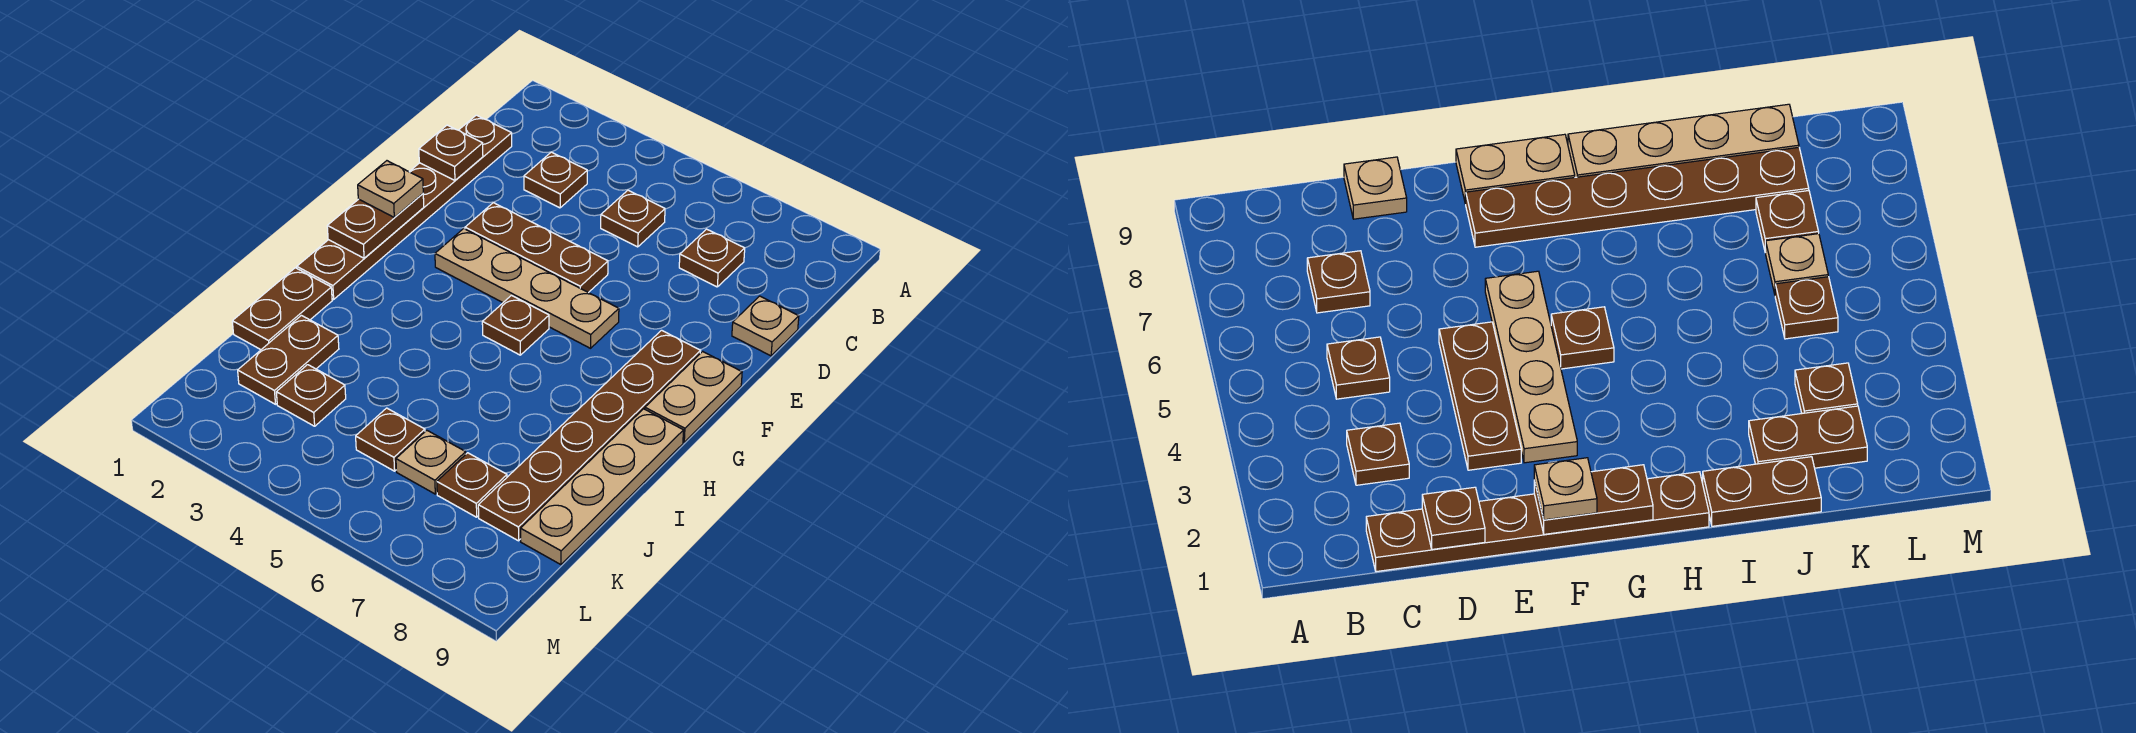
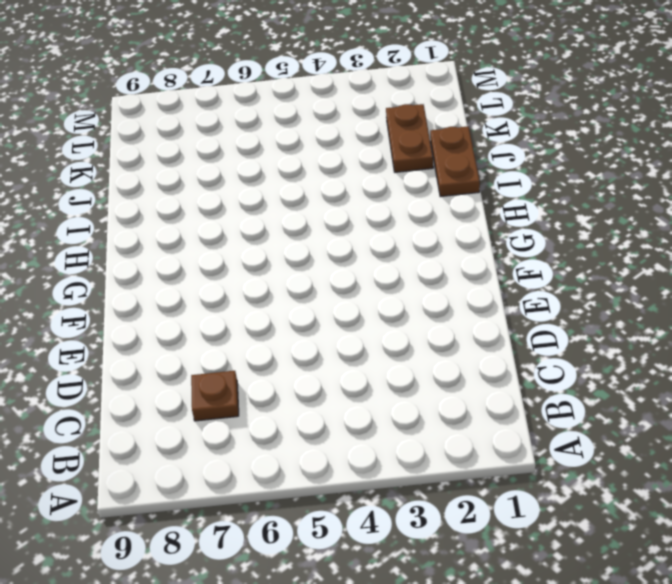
none -> brown 1x6 plate [297,115,512,299]
none -> brown 1x1 plate [524,152,587,208]
none -> brown 1x1 plate [601,190,665,247]

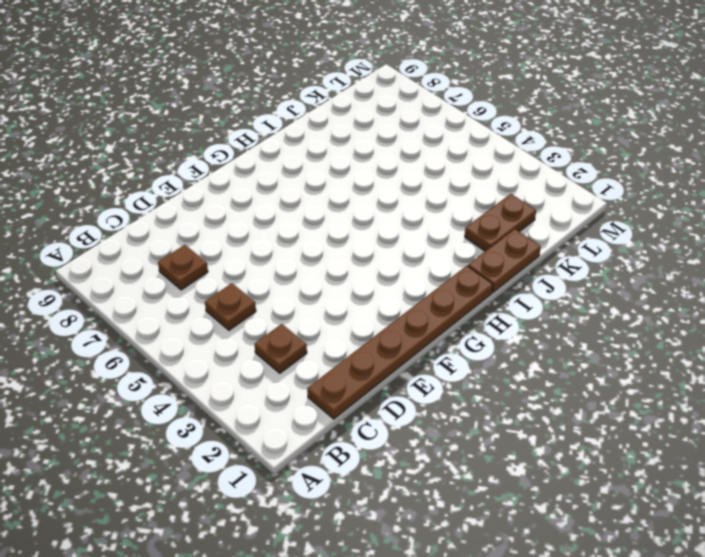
none -> tan 1x1 plate [732,296,799,356]
none -> brown 1x3 plate [465,203,608,293]
none -> tan 1x4 plate [435,229,619,348]

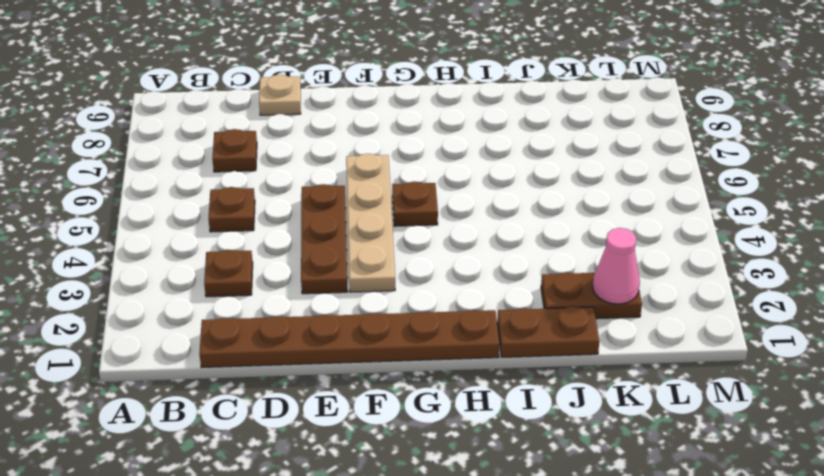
pink 1x1 cone [593,228,640,304] -> none
none -> brown 1x6 plate [478,330,701,541]
none -> tan 1x2 plate [645,351,742,442]
none -> tan 1x4 plate [521,409,684,565]

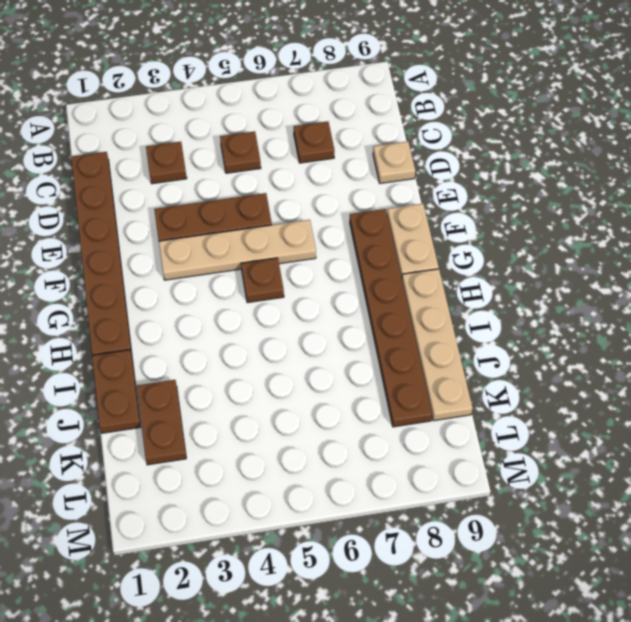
none -> brown 1x1 plate [276,365,346,426]
none -> brown 1x1 plate [356,408,425,471]
none -> tan 1x1 plate [396,430,466,494]

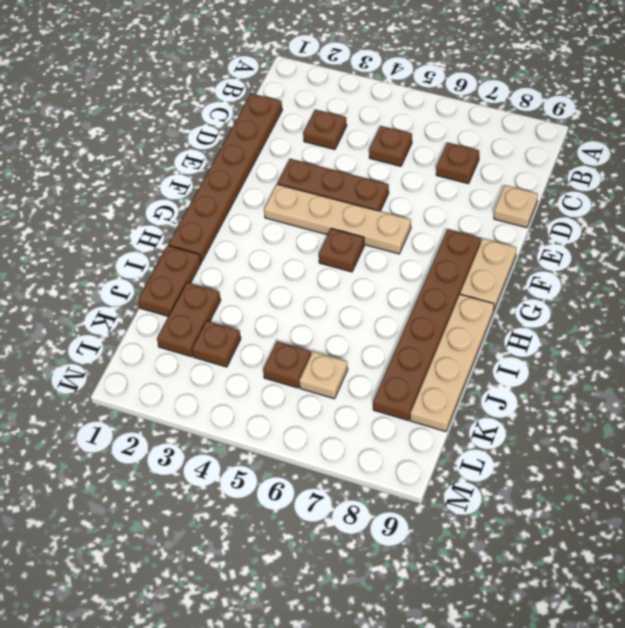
none -> brown 1x1 plate [437,453,507,517]
none -> brown 1x1 plate [419,125,483,180]
none -> brown 1x2 plate [327,194,424,258]

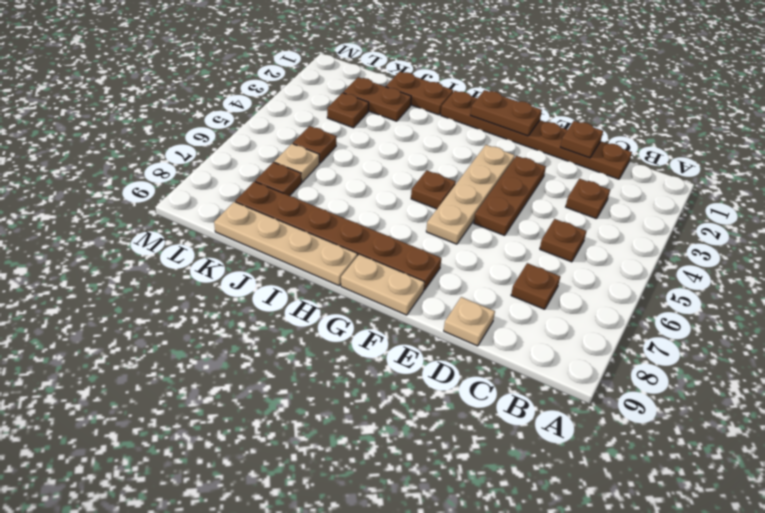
none -> tan 1x1 plate [358,161,423,218]

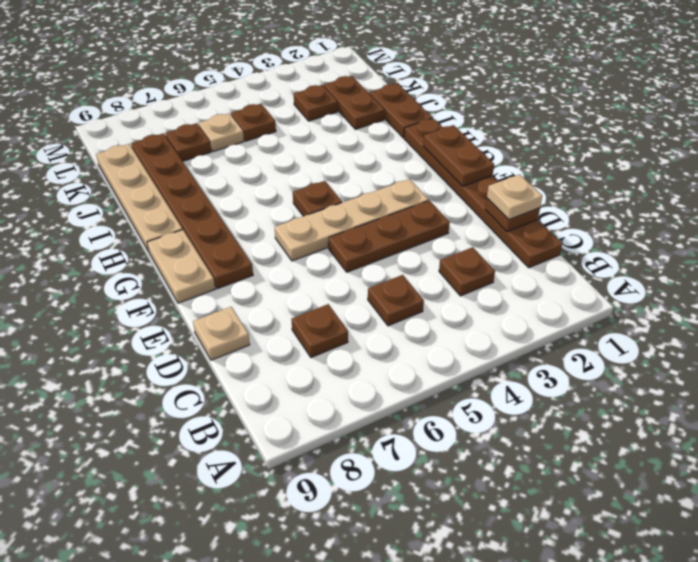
tan 1x1 plate [487,174,542,220] -> tan 1x1 plate moved to [358,161,423,218]

